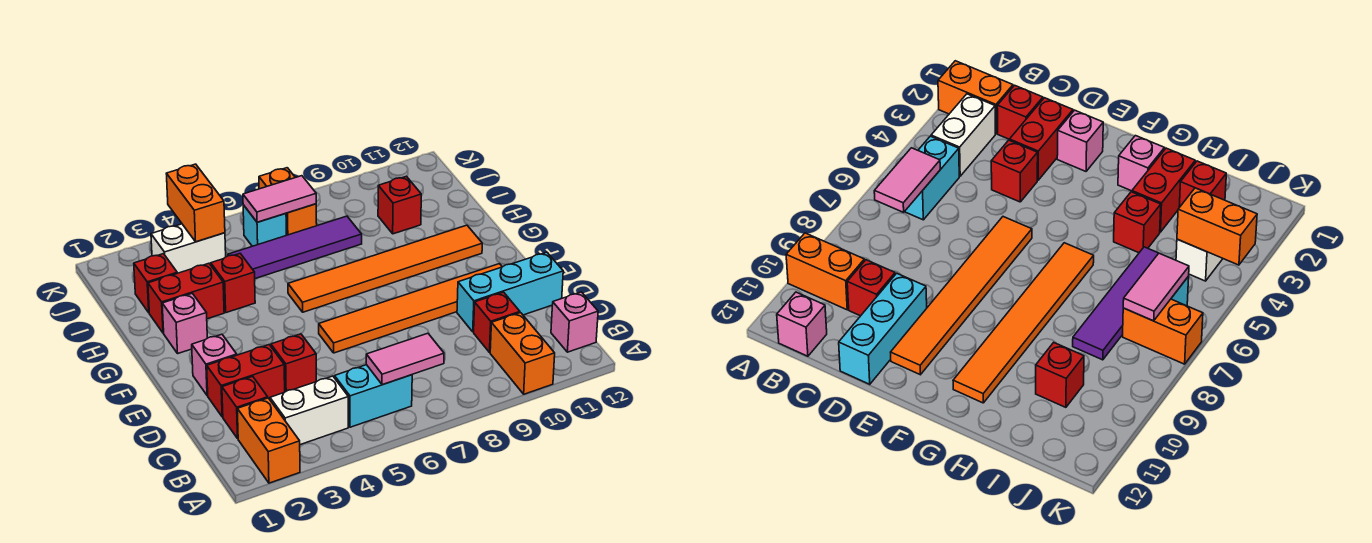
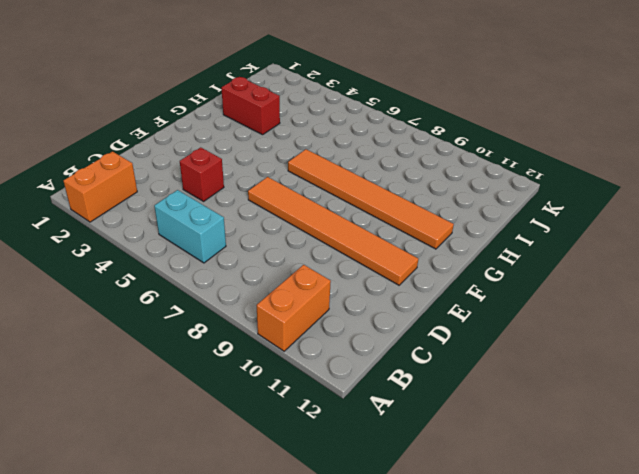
none -> white 1x2 brick [270,376,348,445]
none -> pink 1x1 brick [551,292,598,352]
none -> red 1x1 brick [222,376,268,438]

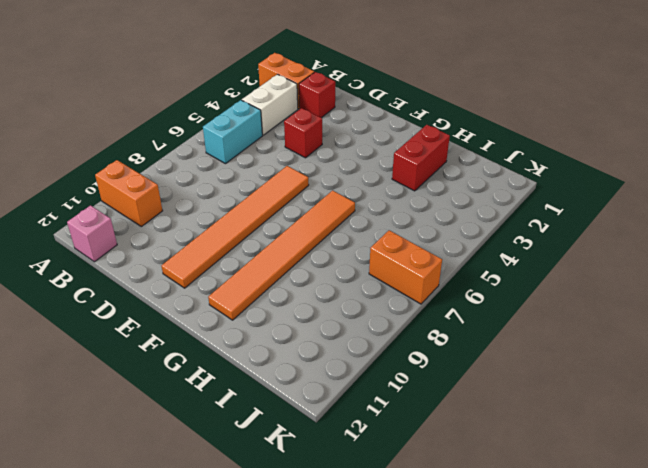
none -> red 1x1 brick [474,292,520,352]
none -> red 1x2 brick [207,345,285,417]
none -> cyan 1x3 brick [457,252,563,332]

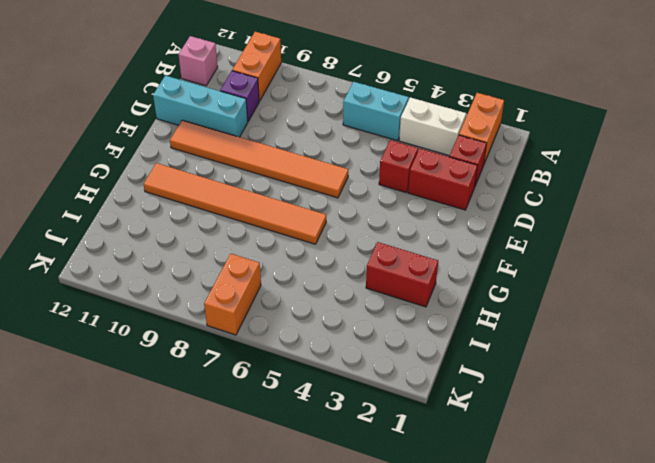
purple 1x1 brick [220,71,259,121] -> red 1x1 brick [474,292,520,352]
none -> pink 1x1 brick [192,334,237,396]
none -> pink 1x1 brick [162,293,207,353]
none -> red 1x1 brick [211,254,255,313]

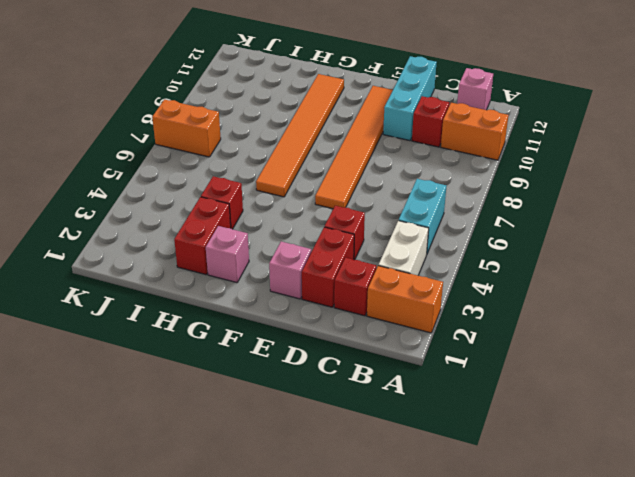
none -> red 1x1 brick [134,254,177,312]
none -> purple 1x4 tile [228,216,362,279]
none -> red 1x1 brick [378,176,421,234]

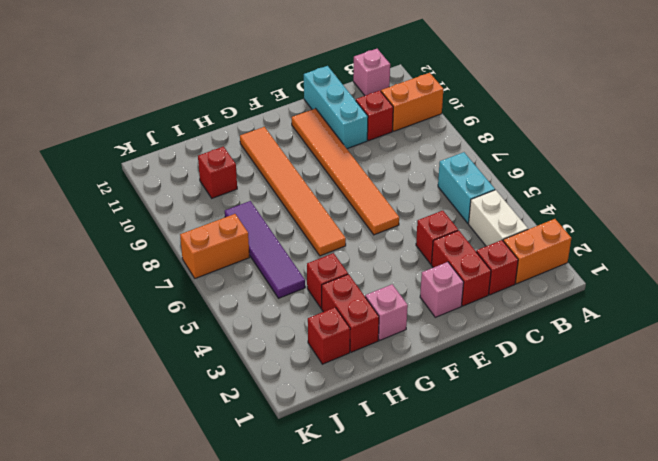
none -> white 1x2 brick [151,224,226,273]
none -> cyan 1x1 brick [243,205,286,246]
none -> pink 1x2 tile [366,333,444,385]

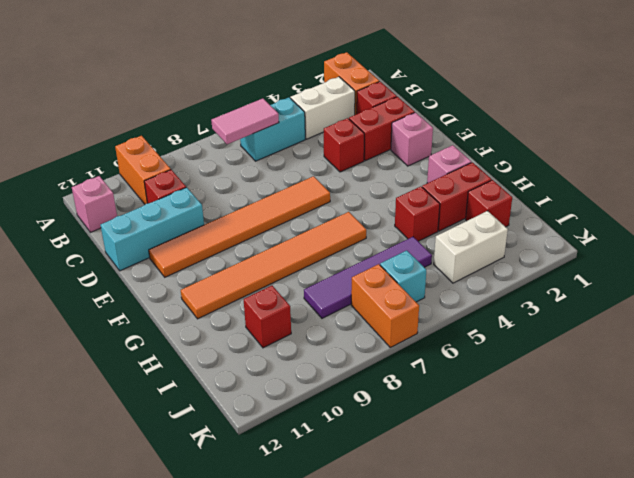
none -> orange 1x2 brick [166,164,225,242]
none -> pink 1x2 tile [243,176,316,222]

